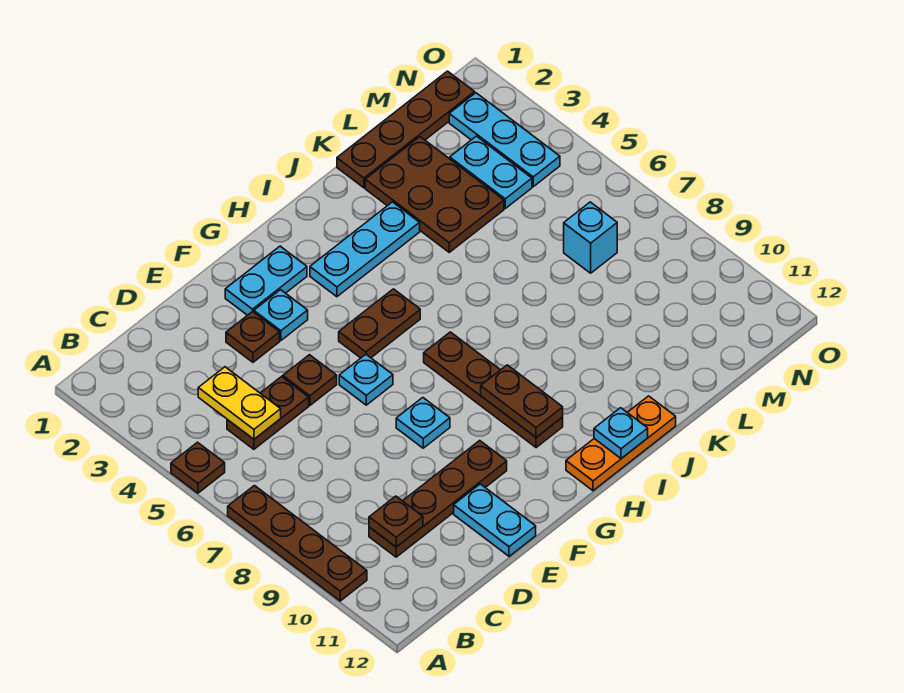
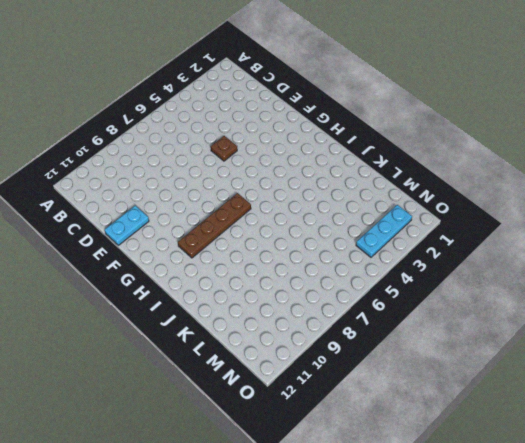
none -> brown 1x1 plate [171,442,225,493]
none -> brown 1x4 plate [228,486,367,601]
none -> brown 1x2 plate [227,377,309,449]

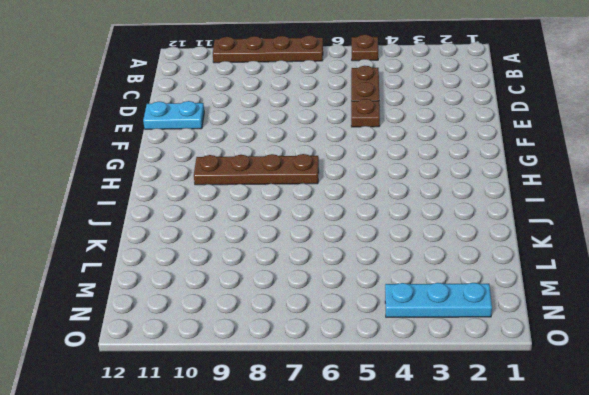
none -> brown 1x4 plate [369,441,507,557]
none -> brown 1x1 plate [226,311,280,362]
none -> cyan 1x2 plate [225,246,307,315]

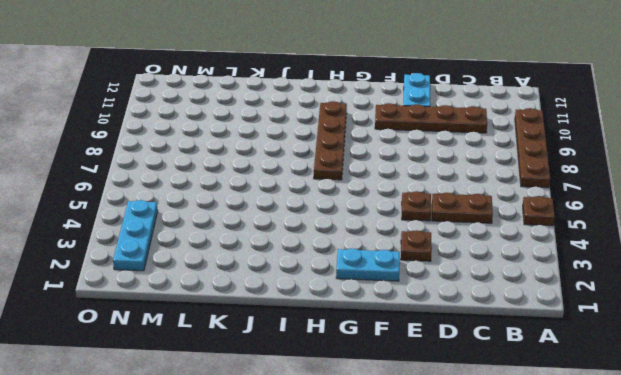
none -> cyan 1x1 plate [254,290,308,340]
none -> cyan 1x1 plate [339,354,393,405]
none -> cyan 1x1 plate [396,398,450,448]

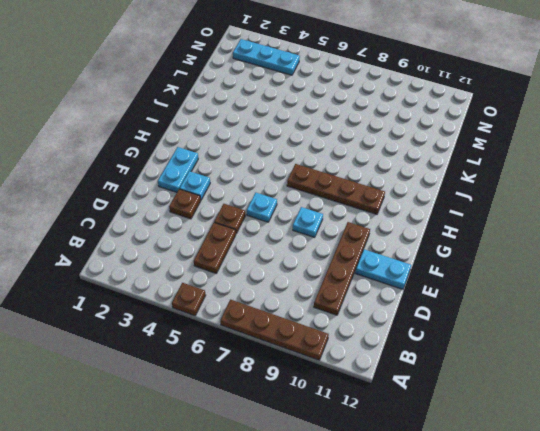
none -> brown 1x2 plate [339,289,420,358]
none -> cyan 1x3 plate [310,202,420,297]
none -> orange 1x3 plate [566,396,676,491]

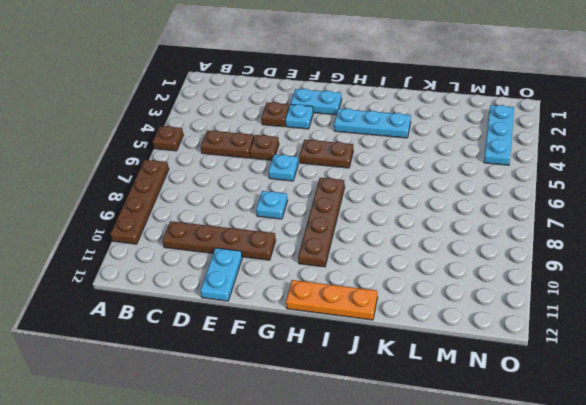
none -> brown 1x4 plate [337,71,475,188]
none -> brown 2x3 plate [365,137,504,252]
none -> cyan 1x2 plate [450,136,532,208]

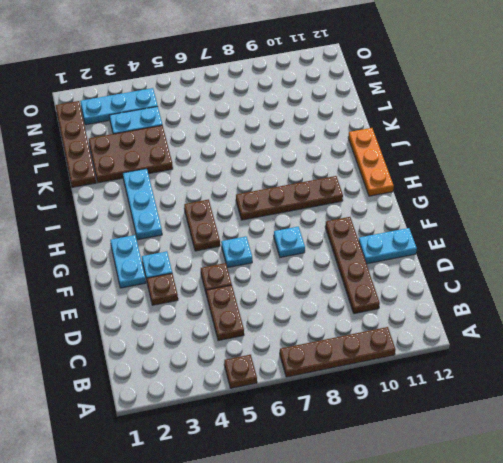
none -> cyan 1x1 brick [564,202,617,273]
none -> yellow 1x2 plate [198,367,281,439]
none -> brown 1x1 plate [369,496,423,547]

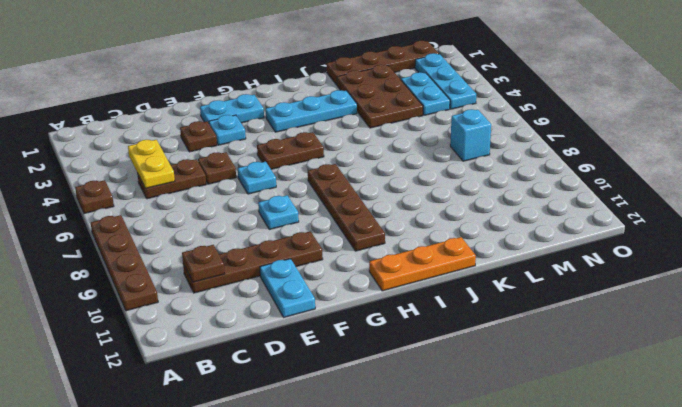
none -> brown 1x2 plate [481,365,563,437]
none -> cyan 1x1 plate [594,408,648,459]

